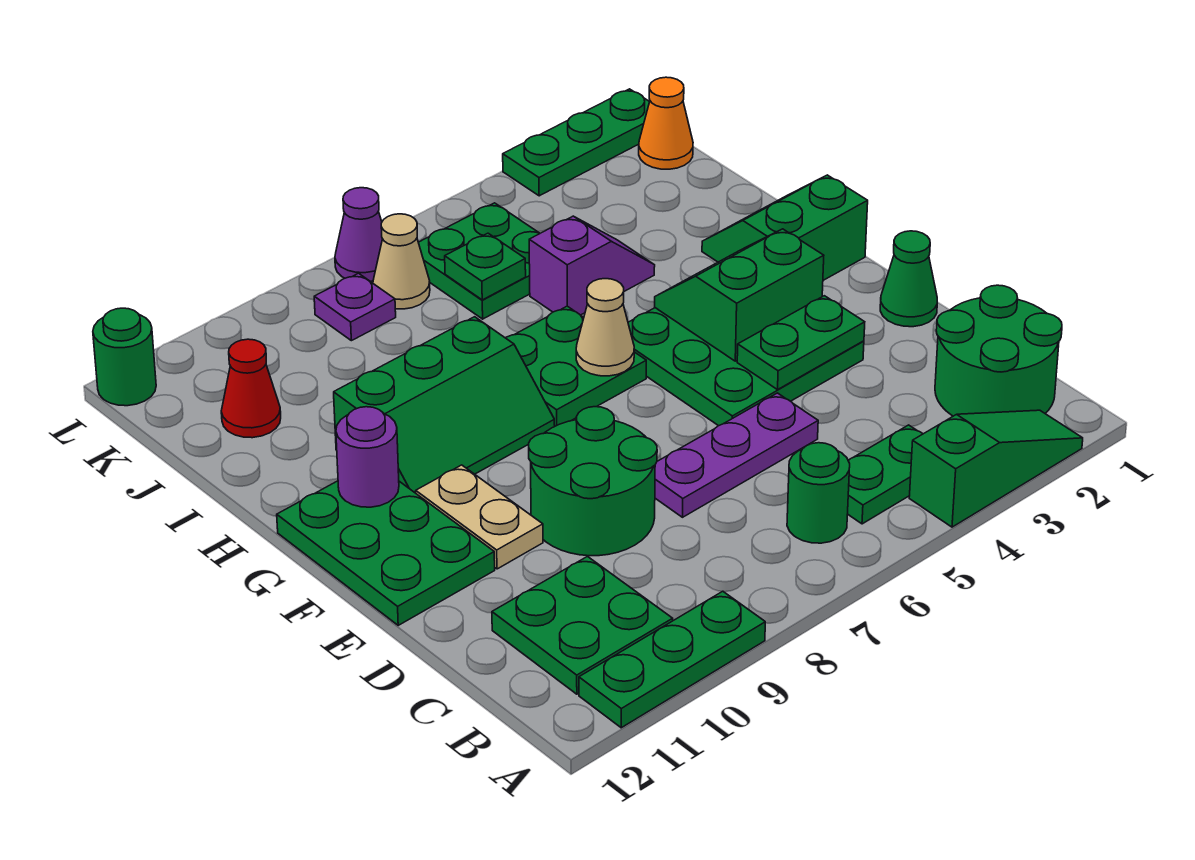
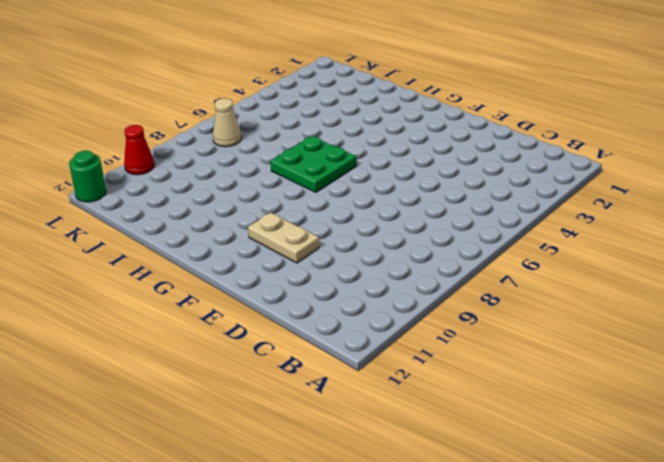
red 1x1 cone [124,125,154,175] -> red 1x1 cone moved to [221,339,281,438]
none -> green 1x3 slope [909,410,1083,527]
none -> green 1x3 plate [579,591,765,728]
none -> green 2x2 round brick [935,285,1062,416]

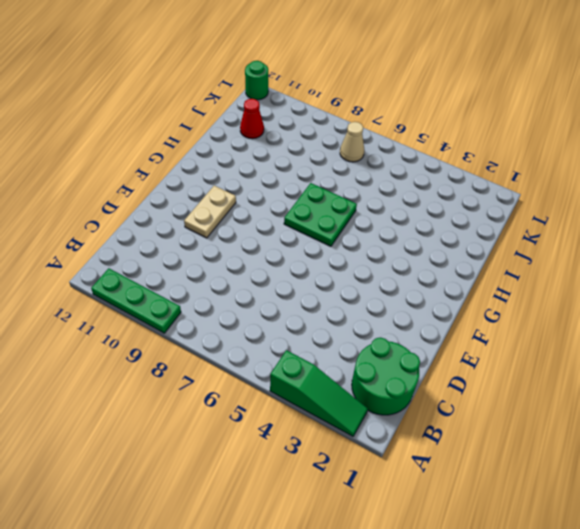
none -> green 1x2 plate [848,425,923,524]
none -> green 1x1 round brick [787,443,850,543]
none -> green 2x2 plate [492,557,673,694]

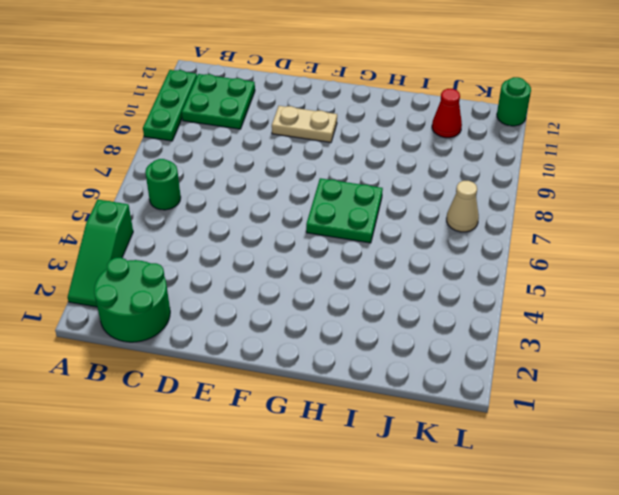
none -> green 1x2 plate [848,425,923,524]
none -> purple 1x3 plate [655,393,818,517]
none -> green 2x2 round brick [529,407,657,556]

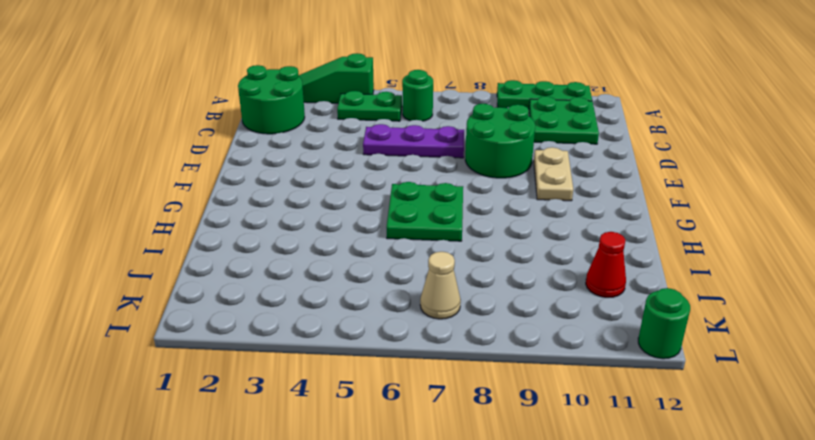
none -> green 1x1 cone [880,231,937,327]
none -> green 3x3 plate [628,308,864,426]
none -> green 2x3 plate [277,481,495,625]

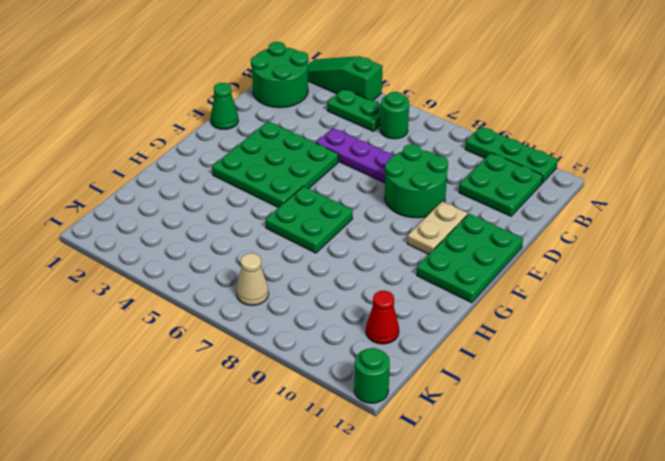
none -> green 2x2 slope [702,175,868,280]
none -> green 2x3 slope [334,317,555,493]
none -> purple 1x2 slope [529,216,655,315]

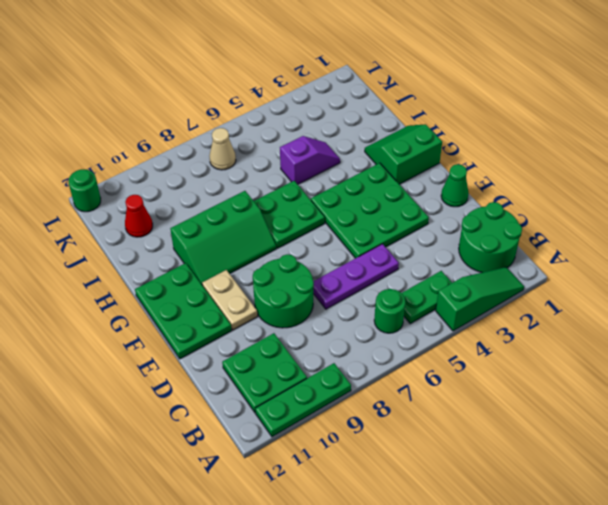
none -> green 2x2 plate [418,203,540,319]
none -> orange 1x1 cone [639,77,693,169]
none -> purple 1x1 plate [314,273,396,341]

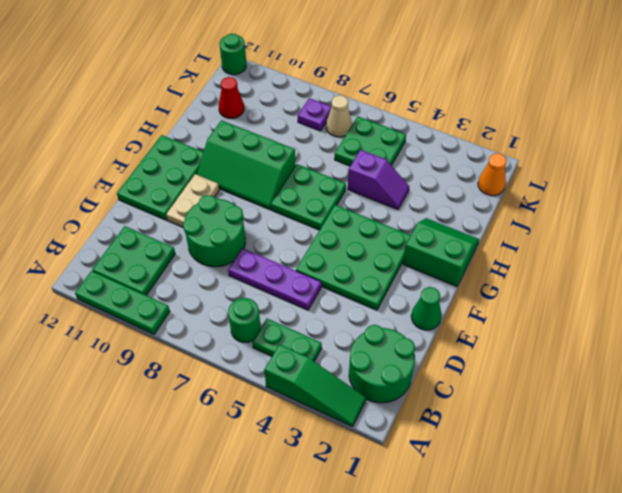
none -> green 1x3 plate [503,89,649,196]
none -> purple 1x1 cone [335,188,382,281]
none -> green 1x2 plate [737,296,865,390]

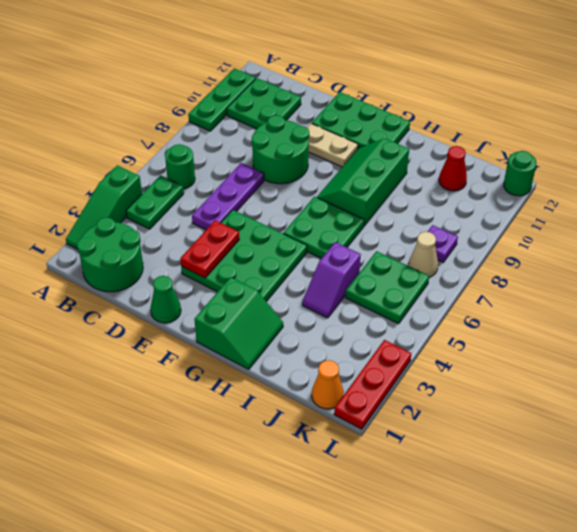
red 1x2 plate [180,220,239,278] -> green 1x2 plate [737,296,865,390]
red 1x3 plate [334,340,411,429] -> green 1x3 plate [503,89,649,196]
none -> purple 1x1 cone [335,188,382,281]
none -> green 2x2 slope [655,229,824,361]
none -> tan 1x1 cone [576,279,634,376]

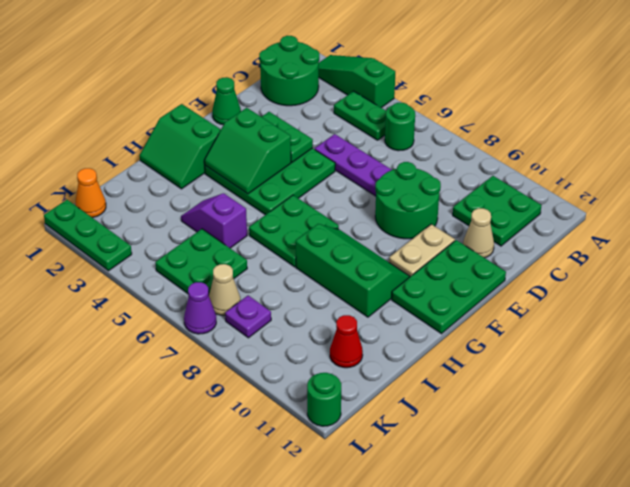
tan 1x1 cone [463,208,494,258] -> tan 1x1 cone moved to [576,279,634,376]
none -> green 1x3 plate [579,591,765,728]
none -> purple 1x1 round brick [336,407,399,507]
none -> green 1x1 plate [445,233,526,300]

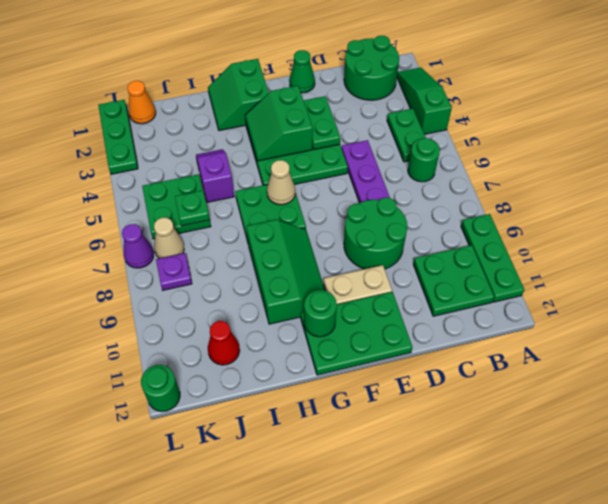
green 1x1 round brick [304,290,337,337] -> purple 1x1 round brick [336,407,399,507]

